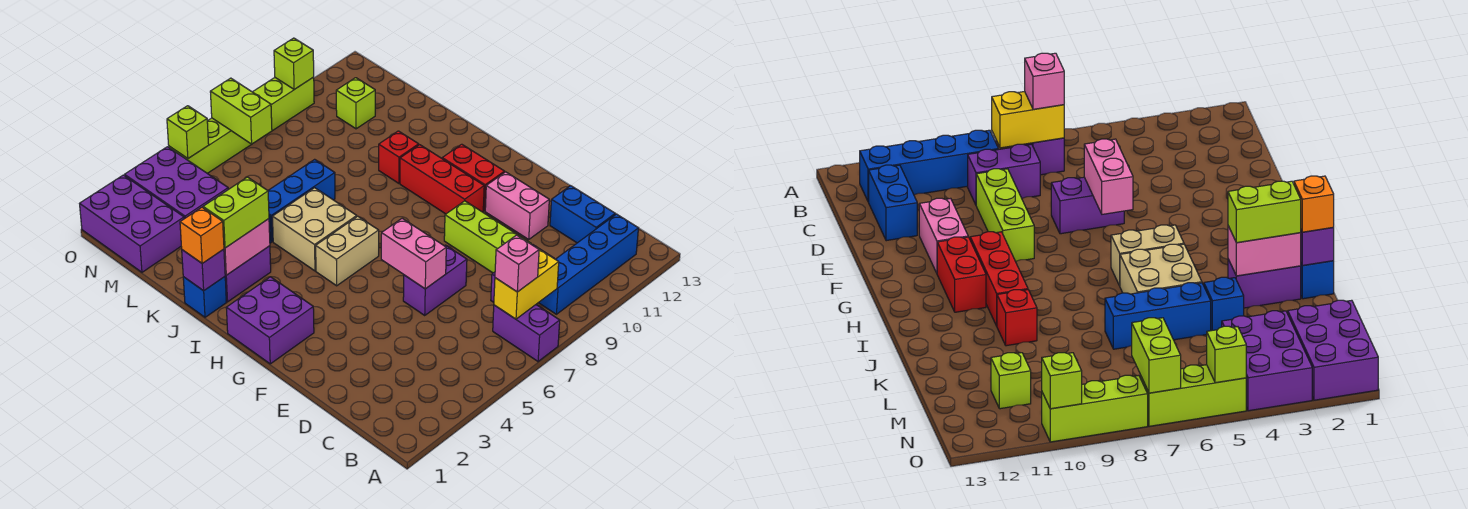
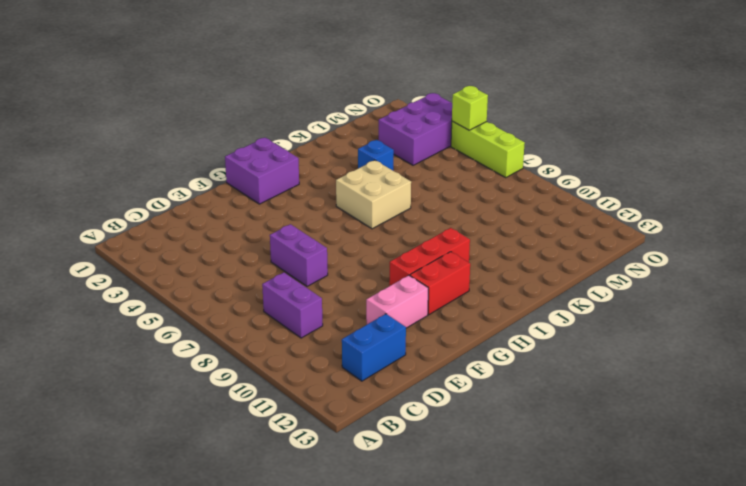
none -> purple 1x2 brick [493,305,560,362]
none -> blue 1x4 brick [539,214,638,314]
none -> lime 1x3 brick [444,201,531,273]
none -> tan 1x2 brick [316,216,379,286]

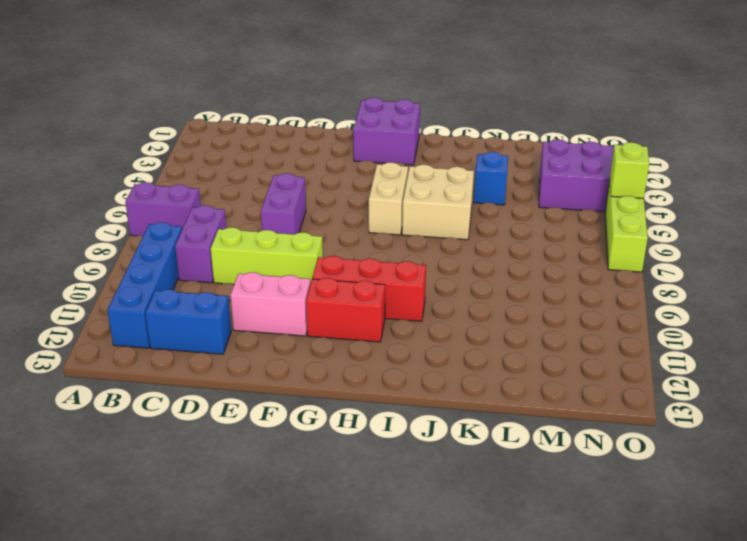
none -> blue 1x1 brick [183,277,227,317]
none -> purple 1x2 brick [225,246,271,302]
none -> red 1x1 brick [379,131,419,183]
none -> blue 1x3 brick [268,159,335,242]

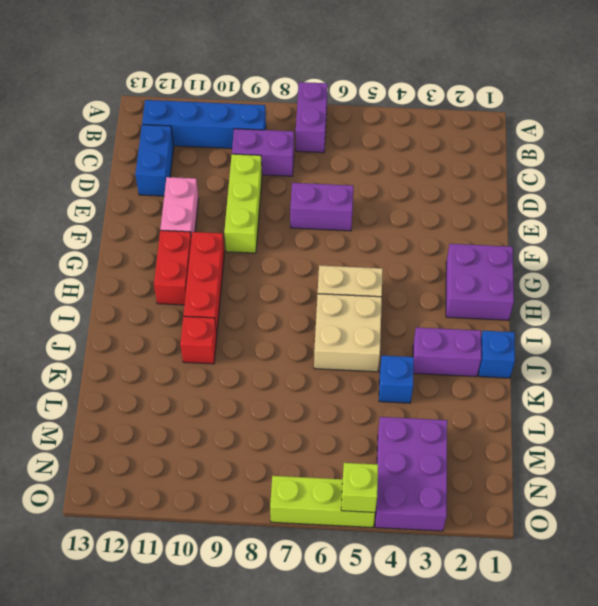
none -> blue 1x3 brick [268,159,335,242]
none -> purple 2x3 brick [80,175,184,272]
none -> lime 1x1 brick [336,78,375,129]
none -> lime 1x3 brick [253,77,314,131]

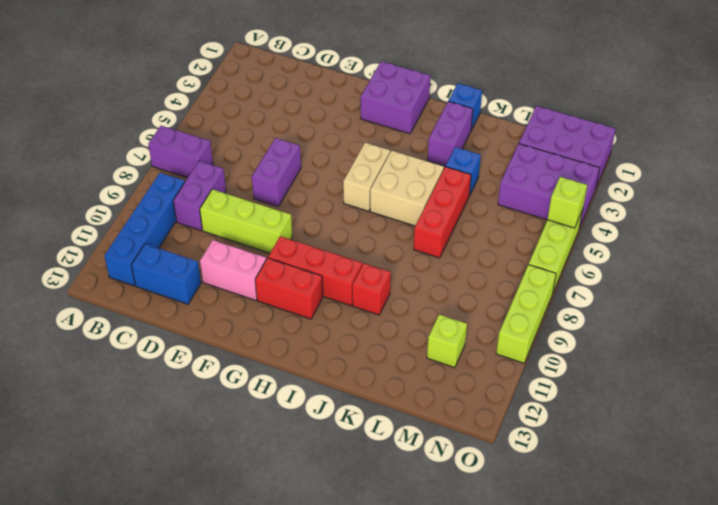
red 1x3 brick [414,167,471,258] -> blue 1x3 brick [268,159,335,242]
none -> yellow 1x2 brick [494,247,559,319]
none -> pink 1x2 brick [381,218,446,289]
none -> purple 1x1 brick [182,249,225,291]
none -> pink 1x2 brick [224,219,270,275]

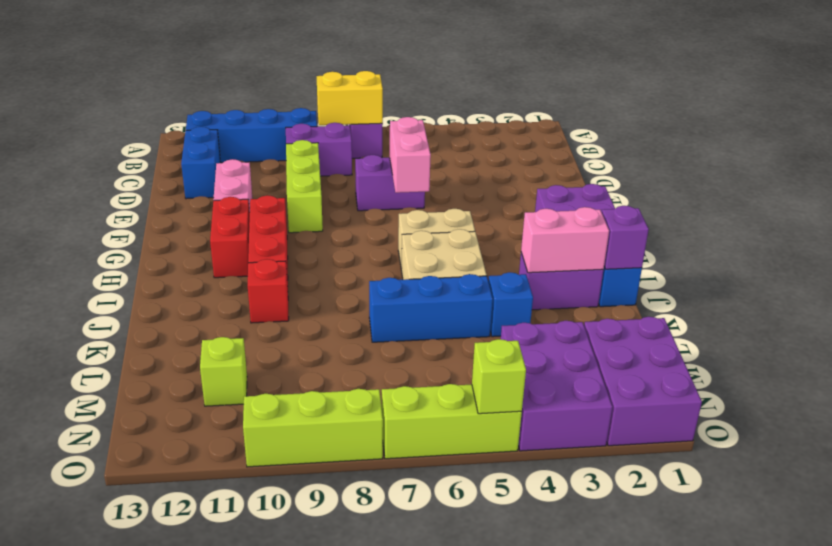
none -> lime 1x2 brick [210,78,272,144]
none -> lime 1x1 brick [274,38,314,90]
none -> pink 1x1 brick [495,235,539,292]
none -> orange 1x1 brick [180,207,224,263]

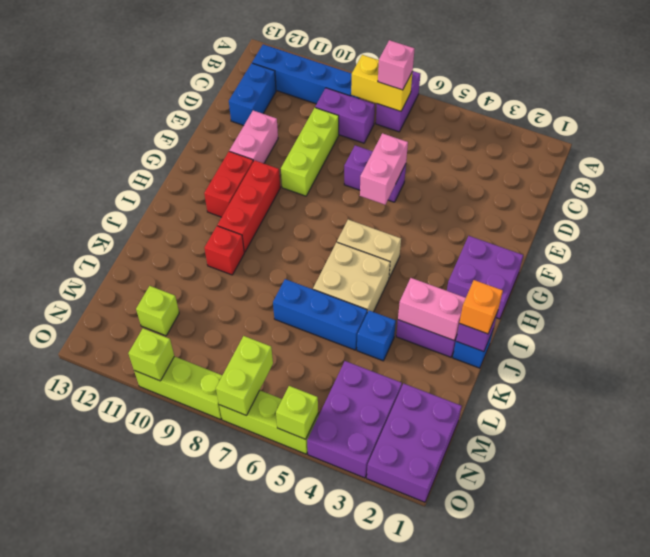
none -> lime 1x2 brick [203,177,269,248]

